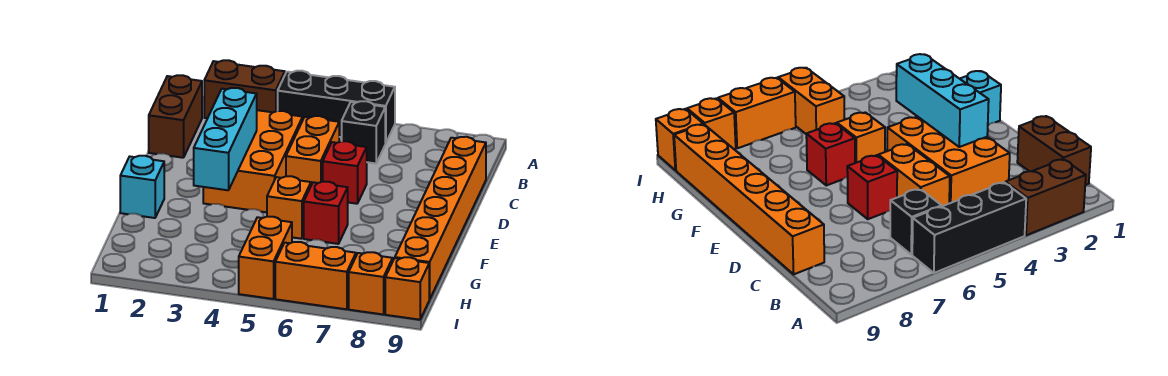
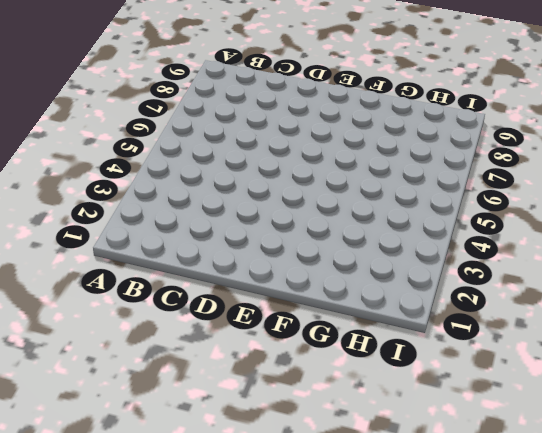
none -> brown 1x2 brick [204,60,285,118]
none -> black 1x3 brick [278,71,395,143]
none -> brown 1x2 brick [149,75,202,158]

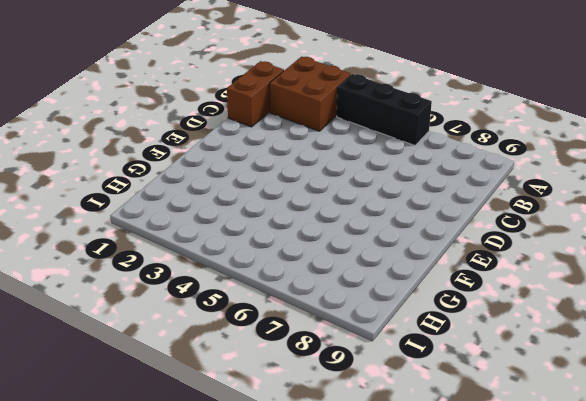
brown 2x2 brick [269,57,351,131] -> brown 1x2 brick [204,60,285,118]
none -> black 1x1 brick [342,101,385,163]
none -> orange 2x3 brick [203,110,303,212]
none -> orange 1x2 brick [286,116,339,185]

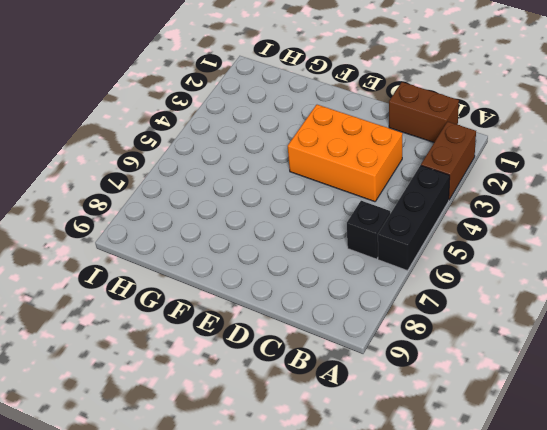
none -> orange 1x2 brick [286,116,339,185]
none -> orange 1x6 brick [395,137,486,299]
none -> red 1x1 brick [323,141,367,204]

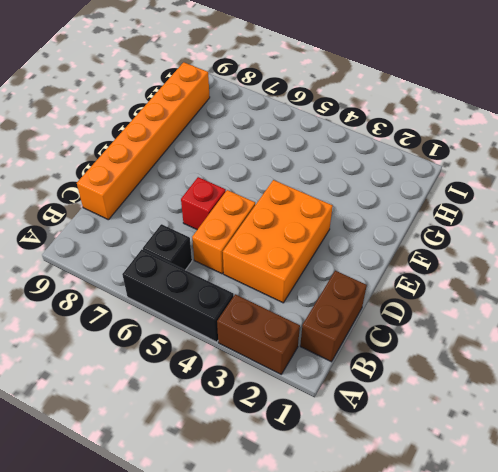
none -> cyan 1x1 brick [120,156,164,218]
none -> orange 1x1 brick [267,176,311,239]
none -> red 1x1 brick [304,182,348,244]

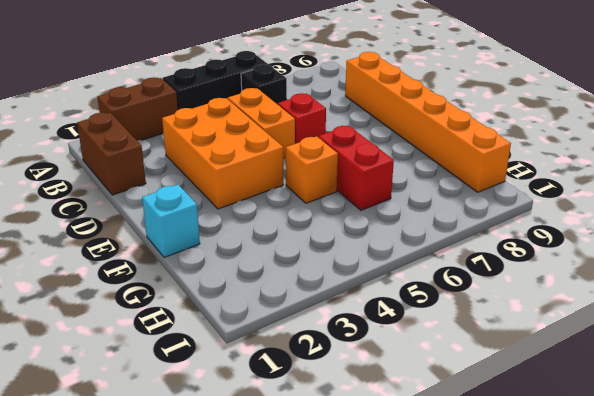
red 1x2 brick [318,126,394,210] -> red 1x1 brick [304,182,348,244]
none -> orange 1x2 brick [239,217,292,299]
none -> orange 1x2 brick [275,242,356,309]
none -> orange 1x1 brick [349,252,393,315]

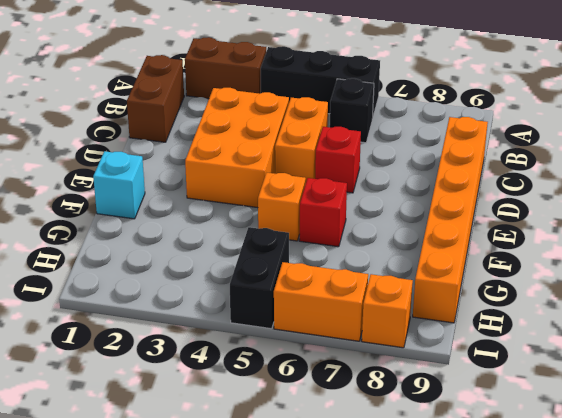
black 1x2 brick [230,227,289,329] -> orange 1x2 brick [239,217,292,299]
none -> orange 1x1 brick [385,257,429,320]
none -> cyan 1x3 brick [194,88,257,190]

